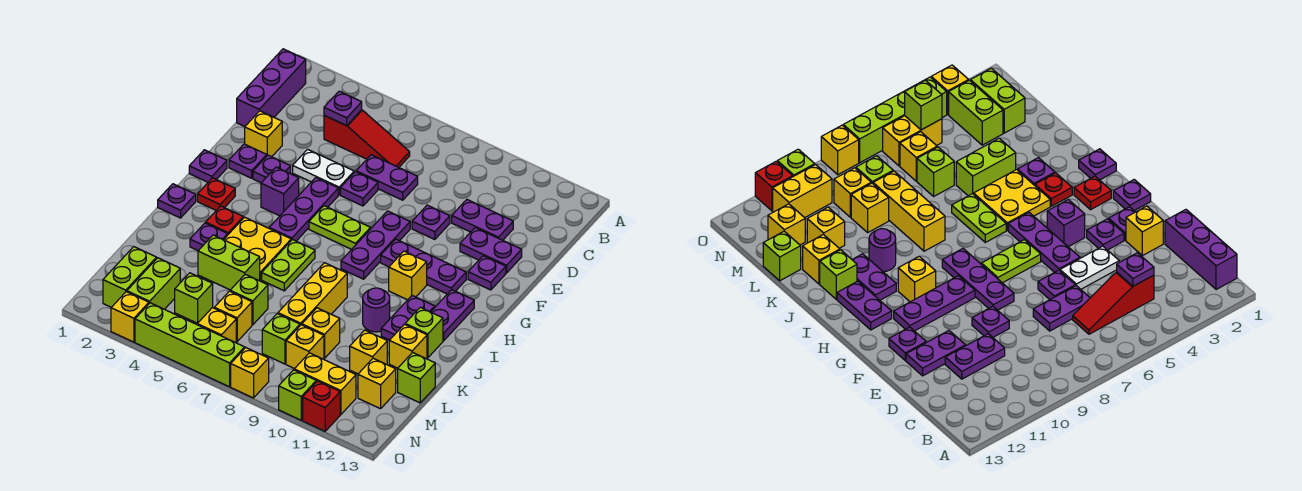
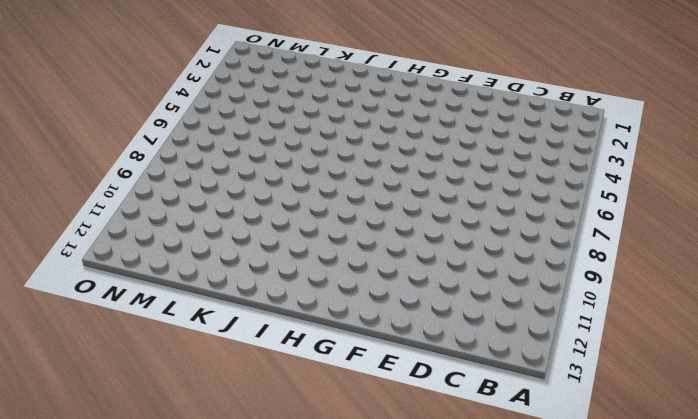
none -> purple 1x3 brick [237,49,306,126]
none -> red 1x3 slope [324,110,410,167]
none -> purple 1x2 plate [356,155,418,200]
none -> purple 1x2 plate [452,200,513,240]

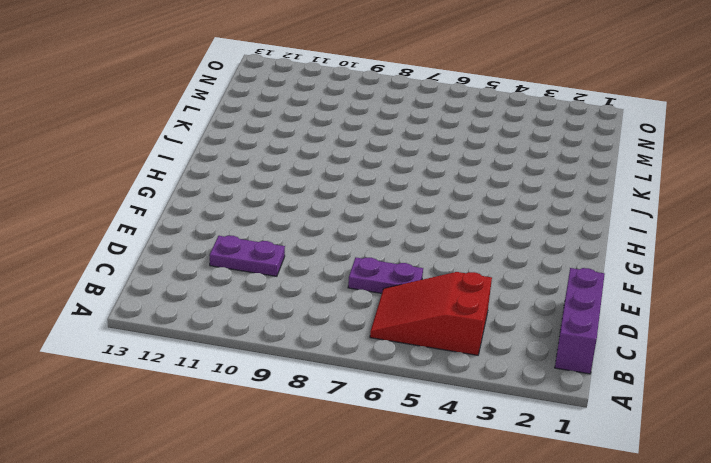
red 2x3 slope [370,272,492,355] -> red 1x3 slope [324,110,410,167]
none -> yellow 1x1 brick [245,111,282,157]
none -> white 1x2 plate [293,149,354,195]
none -> purple 1x1 plate [340,172,378,206]
none -> purple 1x1 plate [412,205,450,240]

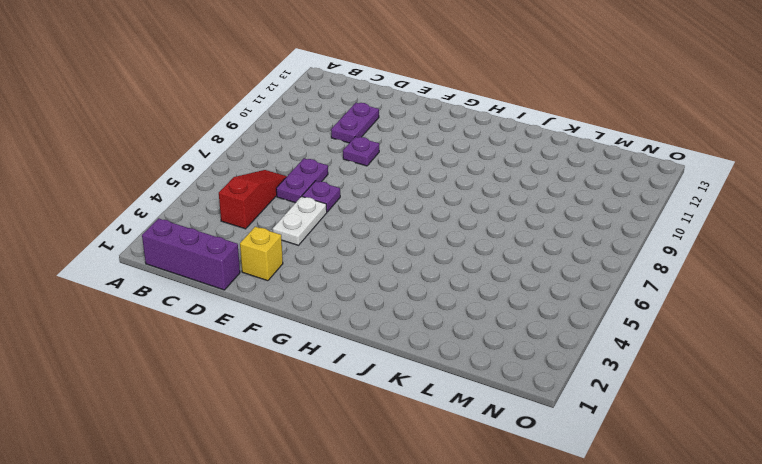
none -> purple 1x2 plate [460,228,522,273]
none -> purple 1x1 plate [229,144,267,178]
none -> purple 1x1 plate [253,155,291,183]
none -> purple 1x3 plate [269,178,338,241]

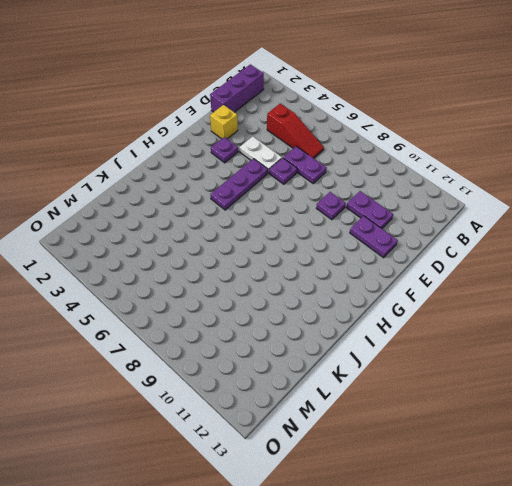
none -> purple 1x1 plate [229,144,267,178]
none -> purple 1x3 plate [341,211,410,279]
none -> purple 1x1 plate [468,256,506,290]
none -> purple 1x1 plate [189,150,227,182]

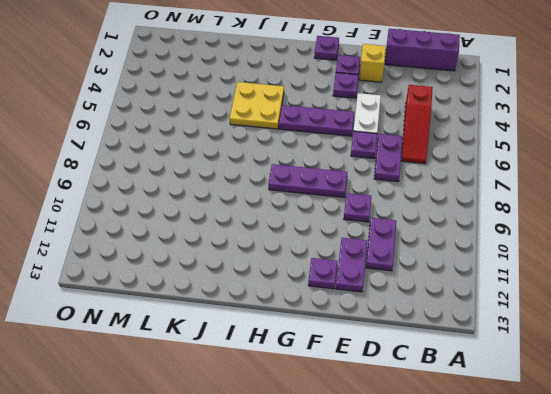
none -> purple 1x1 brick [261,167,299,216]
none -> lime 1x2 plate [309,206,371,249]
none -> purple 1x3 plate [381,239,466,294]
none -> red 1x1 plate [197,178,235,210]

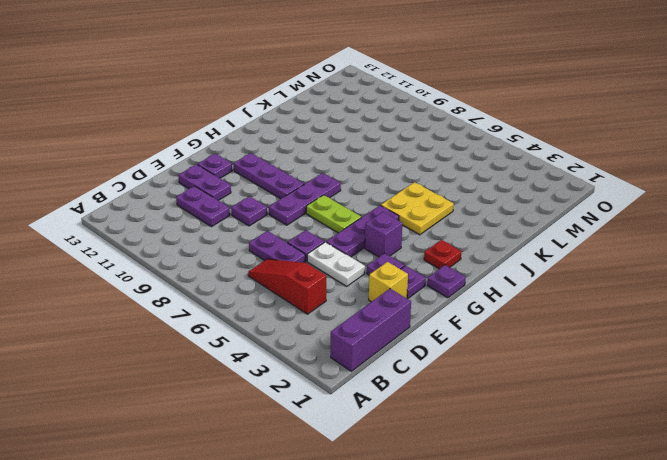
none -> yellow 1x1 brick [389,251,427,300]
none -> purple 1x2 plate [431,290,474,341]
none -> purple 1x1 plate [158,184,196,218]
none -> red 1x1 plate [206,206,243,234]

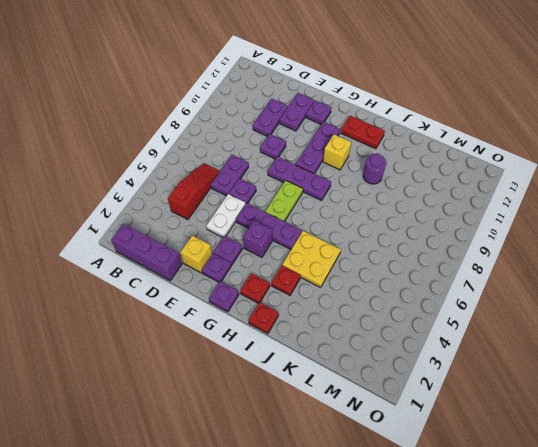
red 1x2 plate [341,116,385,149] -> purple 1x2 plate [431,290,474,341]
red 1x1 plate [249,302,279,334] -> purple 1x1 plate [158,184,196,218]
none -> lime 1x2 plate [262,240,315,291]
none -> purple 1x2 plate [381,296,435,340]
none -> purple 1x1 plate [190,223,228,251]
none -> yellow 1x3 brick [278,263,347,325]

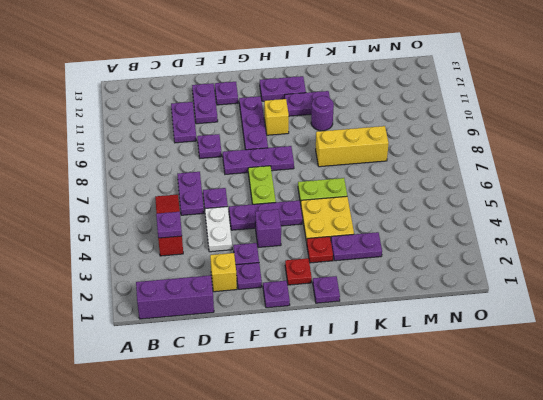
purple 1x2 plate [331,232,382,261] -> purple 1x1 plate [190,223,228,251]
none -> lime 1x1 brick [405,307,443,358]
none -> lime 1x2 brick [198,235,260,290]
none -> yellow 1x1 brick [389,324,427,368]
none -> lime 1x1 brick [230,274,268,325]

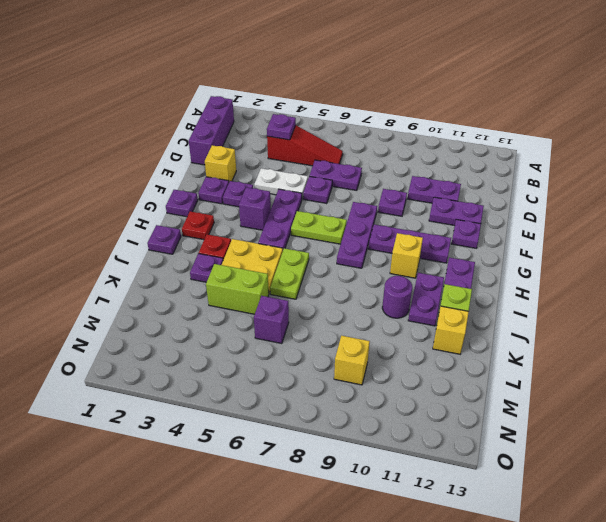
purple 1x1 brick [254,296,289,344] -> lime 1x1 brick [230,274,268,325]
none -> yellow 1x3 brick [278,263,347,325]
none -> yellow 1x1 brick [302,308,340,358]
none -> yellow 1x1 brick [350,330,387,374]
none -> lime 1x1 brick [398,352,435,403]

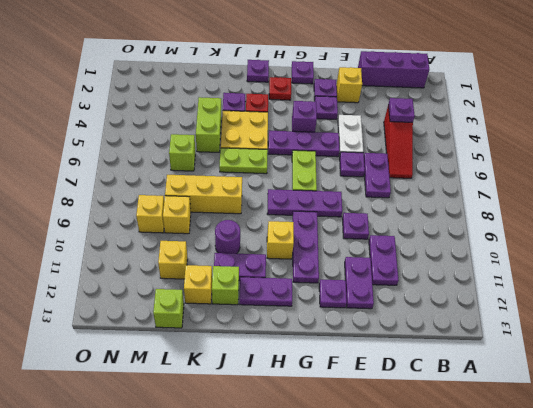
none -> lime 1x2 brick [103,247,156,307]
none -> lime 1x2 brick [127,258,180,309]
none -> yellow 1x1 brick [214,291,252,342]
none -> lime 1x1 brick [262,314,300,364]

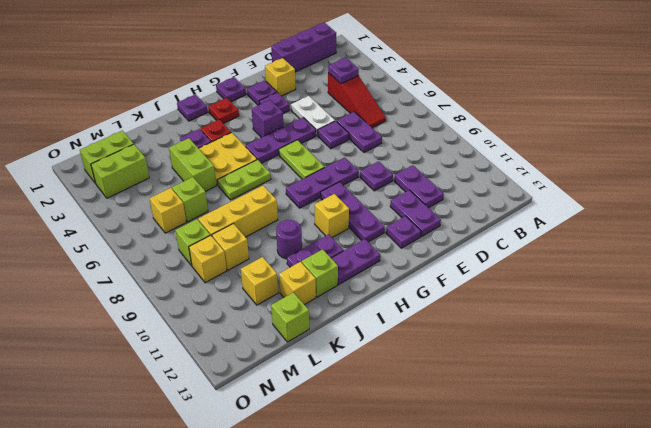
none -> yellow 1x1 brick [358,358,396,409]
none -> yellow 1x2 brick [175,308,236,343]
none -> yellow 1x2 brick [294,353,356,414]
none -> yellow 1x1 brick [111,292,149,342]

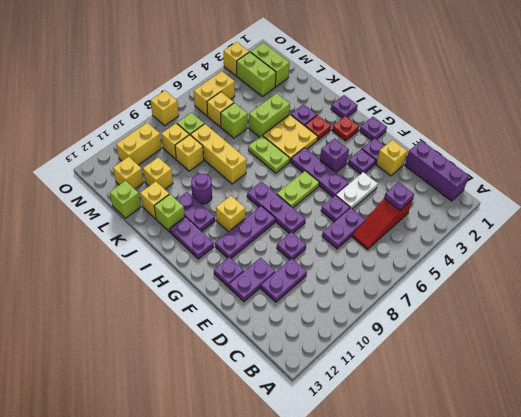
none -> lime 1x4 brick [135,303,245,387]
none -> lime 1x1 brick [279,370,316,420]
none -> red 1x1 brick [303,381,340,431]
none -> lime 1x1 brick [175,273,213,323]

